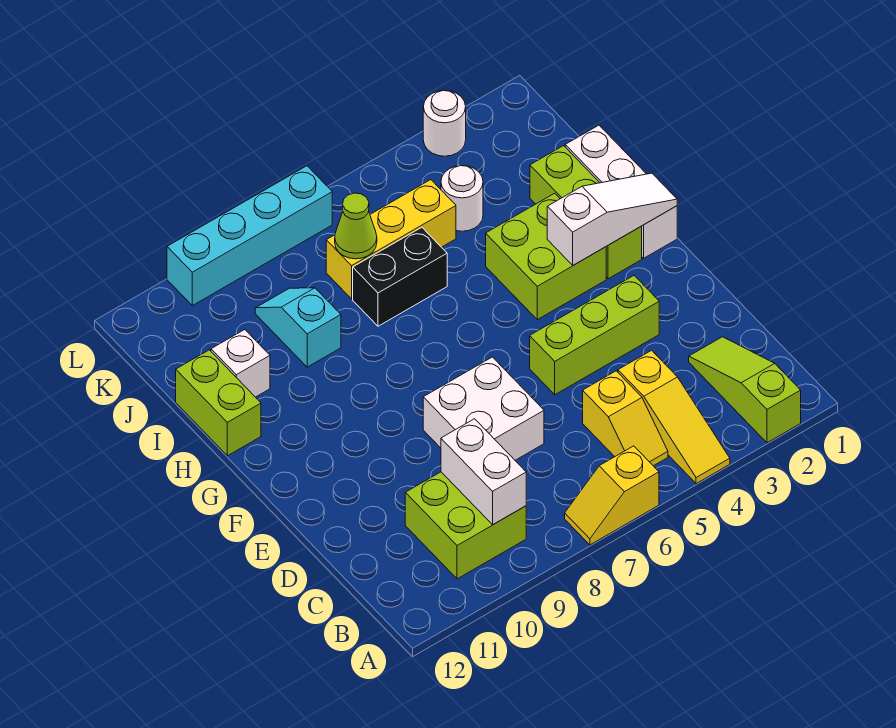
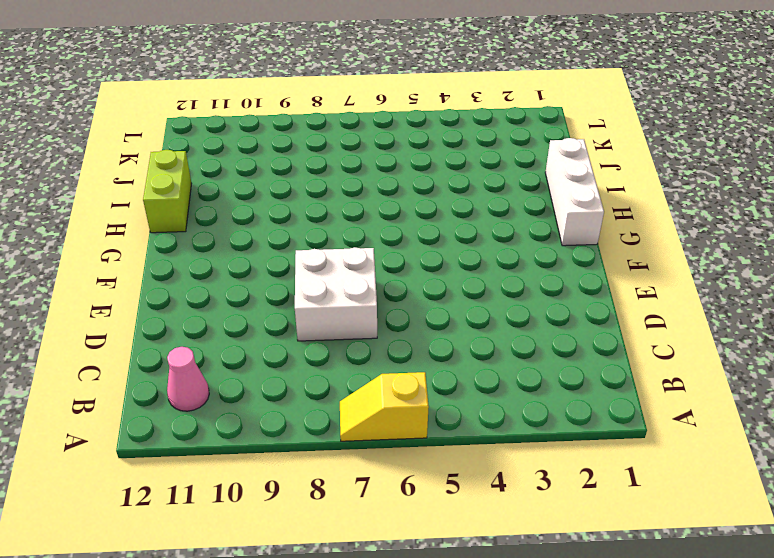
pink 1x1 cone [167,347,209,411] -> none
none -> lime 1x3 slope [689,337,801,443]
none -> yellow 1x3 slope [618,350,730,484]
none -> yellow 1x2 slope [583,371,668,466]

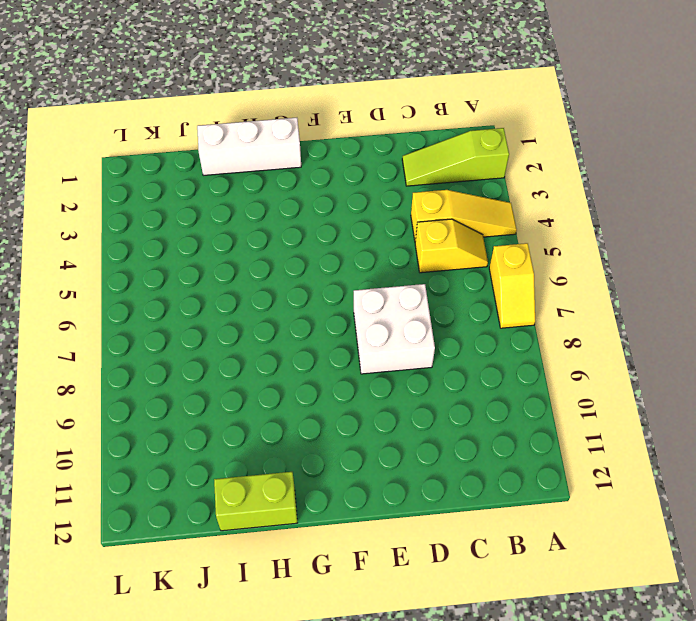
none -> lime 2x2 brick [405,472,526,579]
none -> lime 1x3 brick [530,276,659,395]
none -> lime 1x3 brick [530,146,642,279]

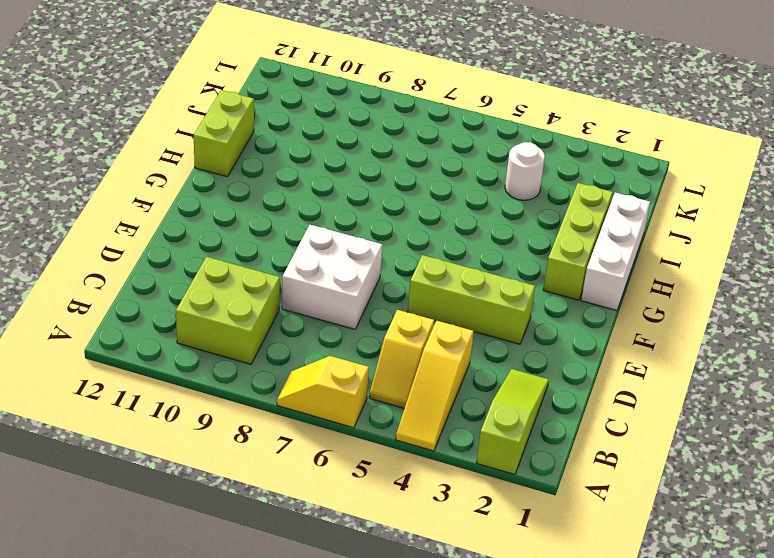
none -> lime 2x2 brick [486,193,606,320]
none -> black 1x2 brick [353,227,447,326]
none -> cyan 1x2 slope [255,288,341,367]

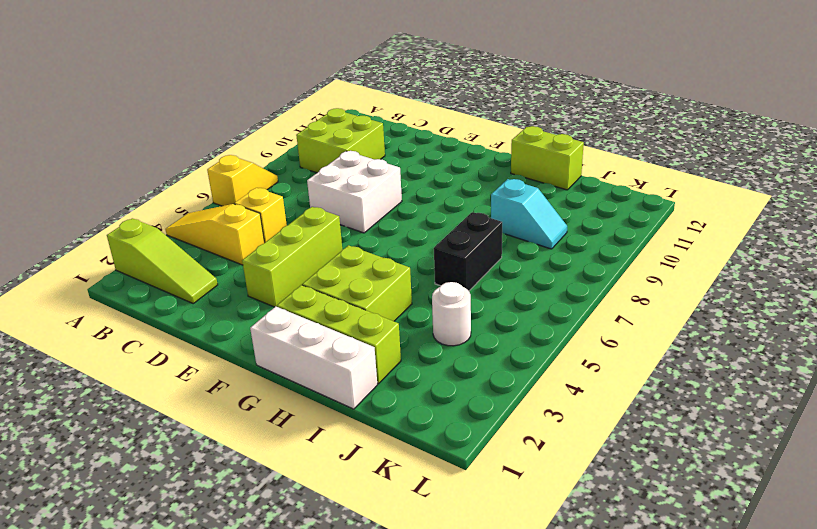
none -> white 1x1 brick [211,330,270,397]
none -> yellow 1x3 brick [326,180,456,299]
none -> white 1x1 round brick [423,90,466,156]

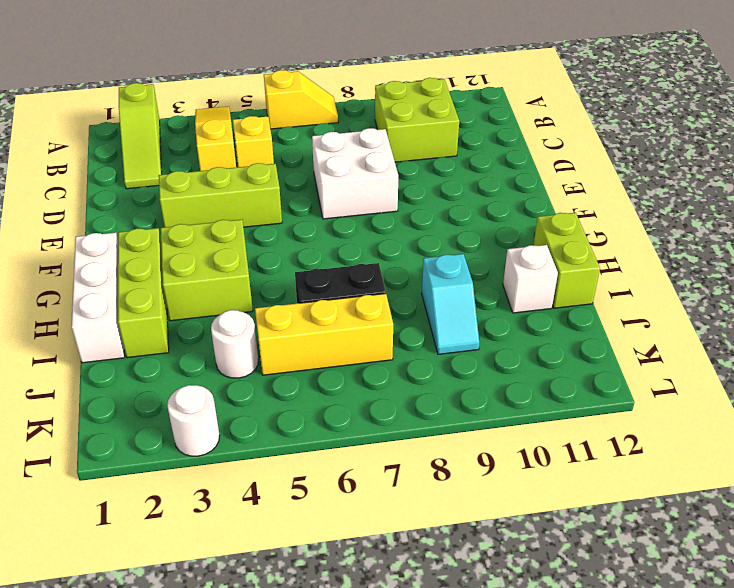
none -> cyan 1x4 brick [167,166,332,306]
none -> white 1x2 brick [441,419,526,525]
none -> white 1x3 slope [547,173,677,265]

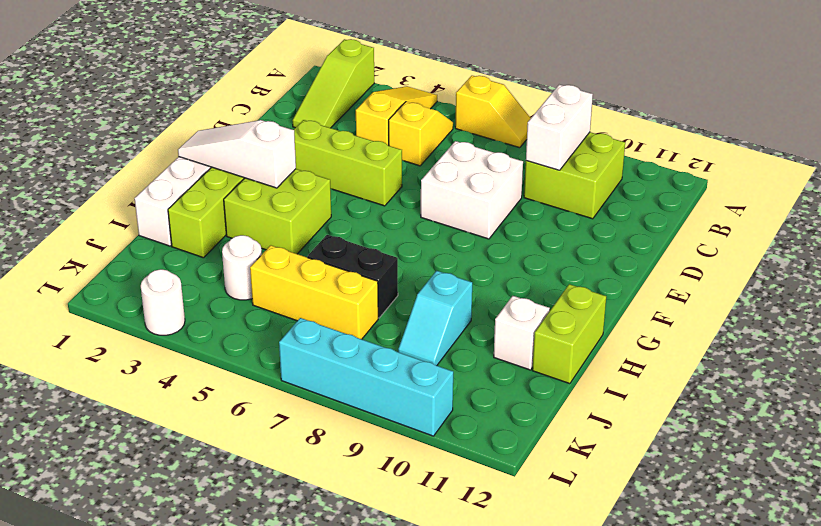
none -> lime 1x1 cone [335,193,377,259]

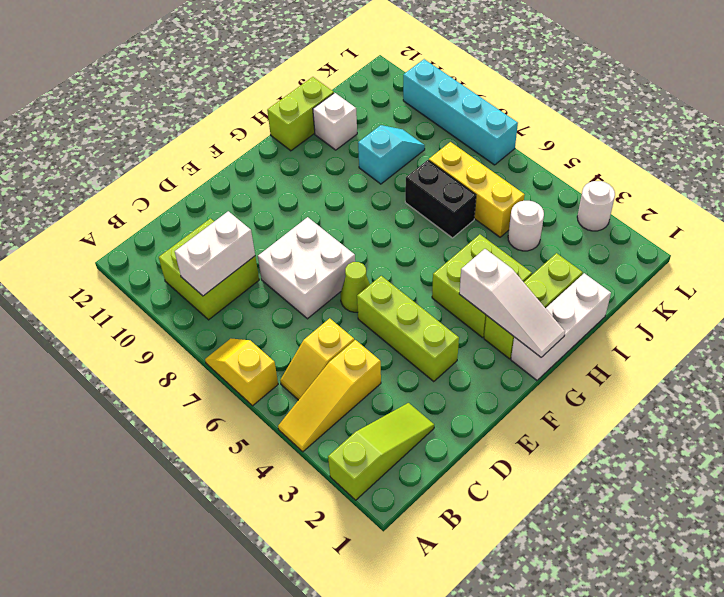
lime 1x1 cone [341,262,370,312] -> lime 1x1 cone moved to [335,193,377,259]

